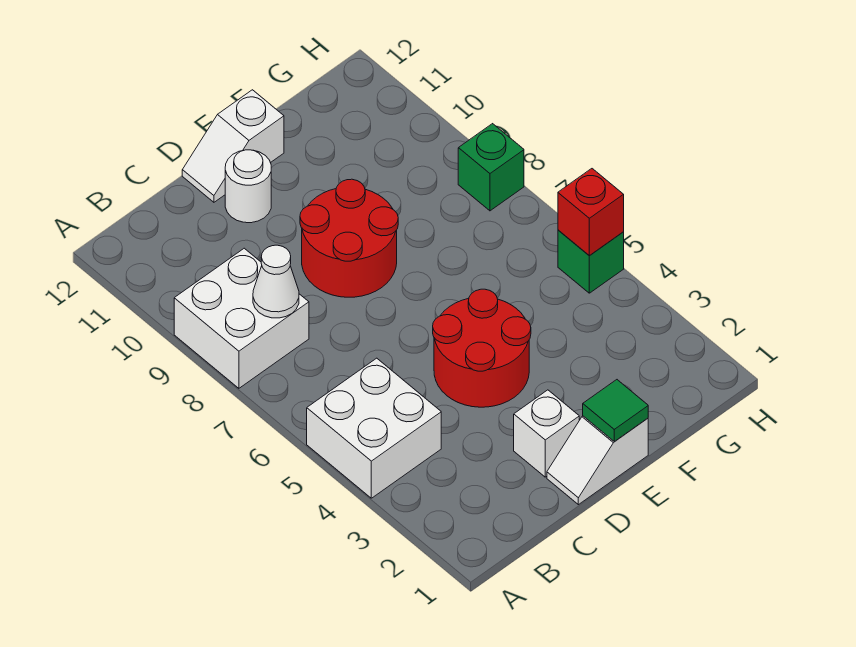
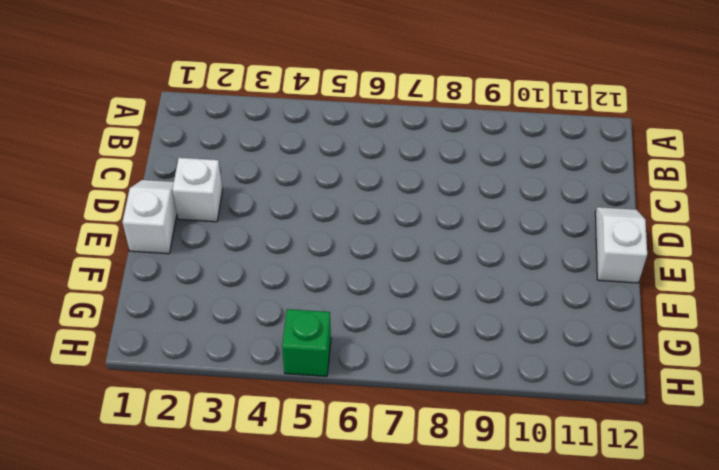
none -> white 2x2 brick [307,358,441,498]
none -> white 2x2 brick [174,248,309,388]
none -> red 2x2 round brick [433,289,531,407]

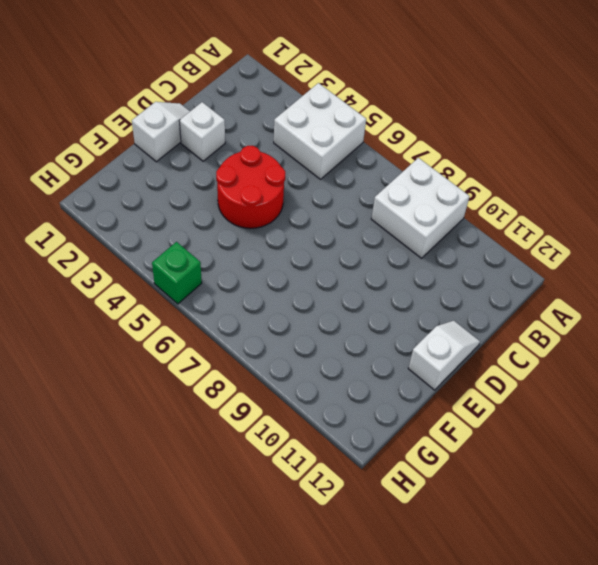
none -> red 2x2 round brick [300,179,398,297]
none -> white 1x1 round brick [225,150,271,223]
none -> green 1x1 brick [458,124,524,211]

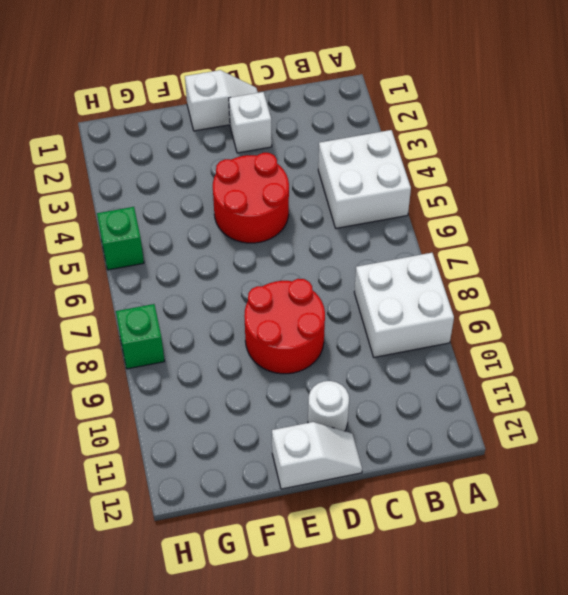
none -> white 1x1 cone [253,245,299,318]
none -> green 1x1 tile [583,380,648,442]
none -> red 1x1 brick [558,169,624,256]

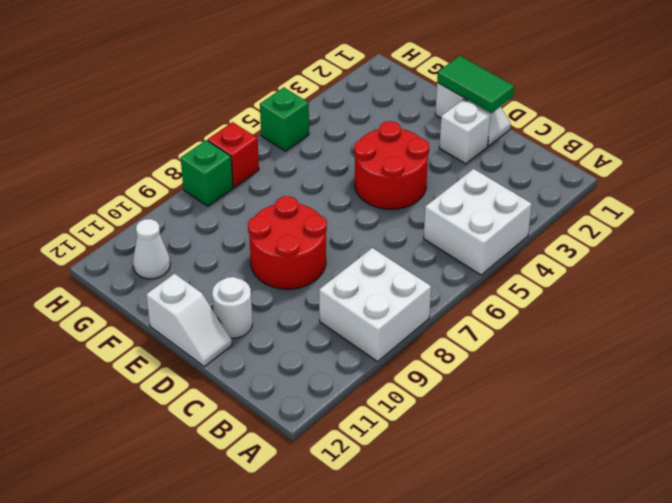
green 1x2 tile [437,56,514,113] -> green 1x1 tile [583,380,648,442]
white 1x1 cone [133,219,170,279] -> white 1x1 cone moved to [253,245,299,318]
red 1x1 brick [208,122,259,187] -> red 1x1 brick moved to [558,169,624,256]

